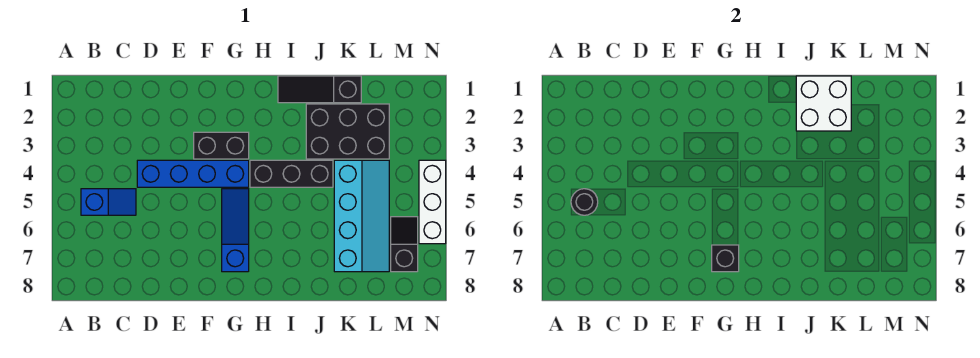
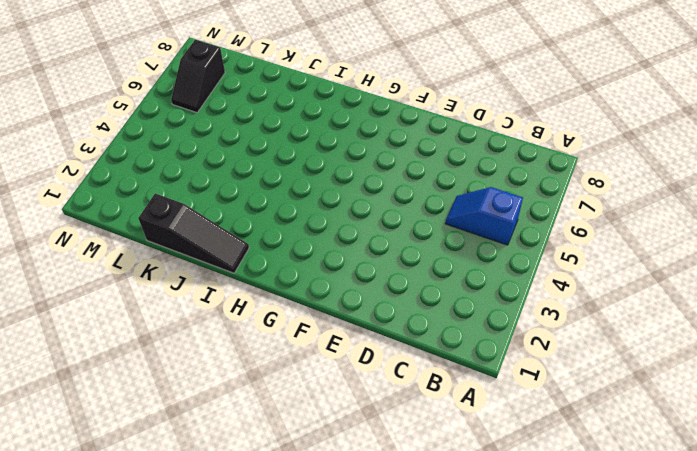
none -> blue 1x4 brick [137,160,249,187]
none -> black 1x2 brick [194,132,249,159]
none -> blue 1x3 slope [222,189,249,272]

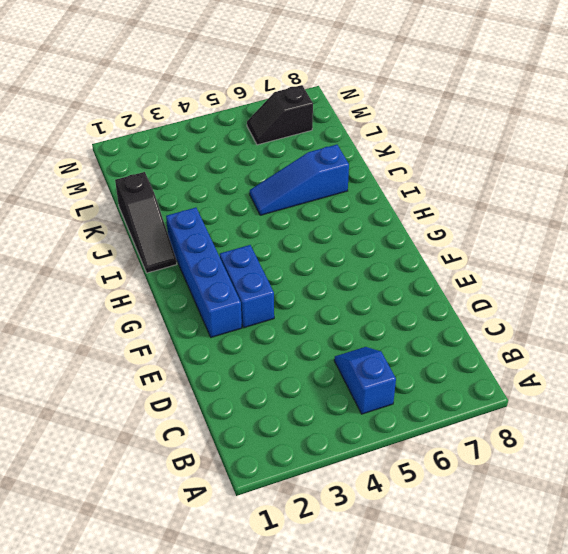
blue 1x4 brick [166,208,242,337] -> blue 1x4 brick moved to [137,160,249,187]
blue 1x2 brick [220,245,274,328] -> black 1x2 brick [194,132,249,159]
blue 1x3 slope [250,145,349,215] -> blue 1x3 slope moved to [222,189,249,272]
none -> black 1x3 brick [250,160,333,187]
none -> black 2x3 brick [306,104,389,159]
none -> cyan 2x4 slope [334,160,389,272]

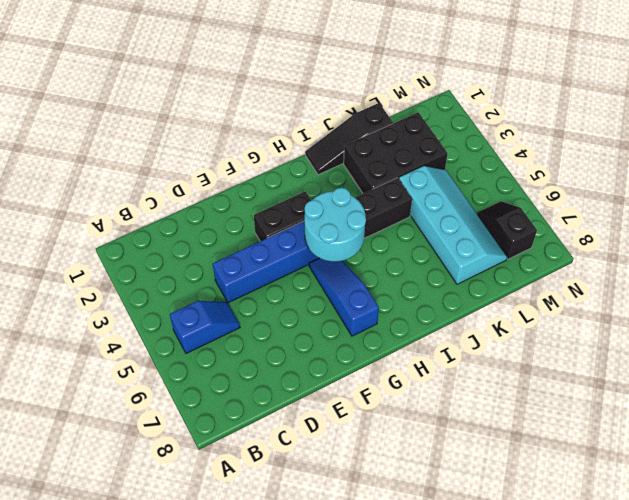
cyan 2x2 round brick [305,188,366,262] -> none
none -> white 1x3 brick [419,160,446,244]
none -> black 1x1 round brick [571,189,598,215]
none -> black 1x1 brick [712,245,739,272]

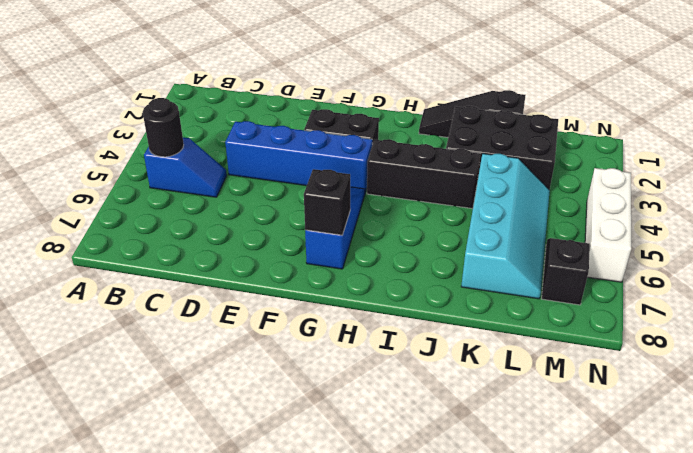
none -> white 2x2 brick [796,76,851,131]

